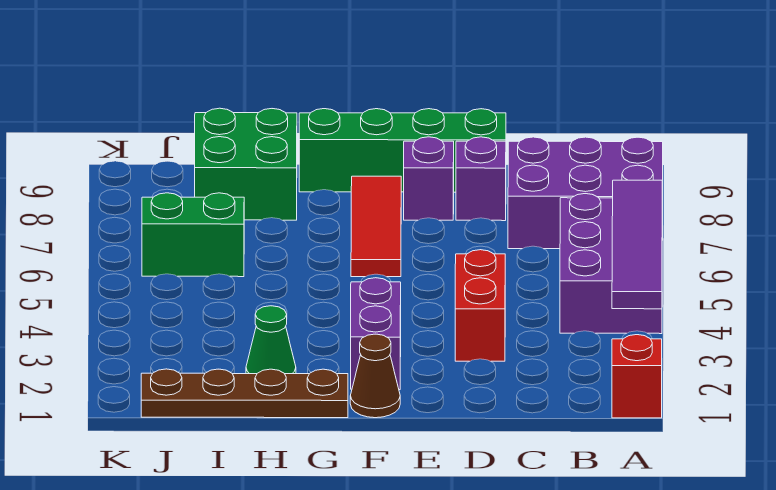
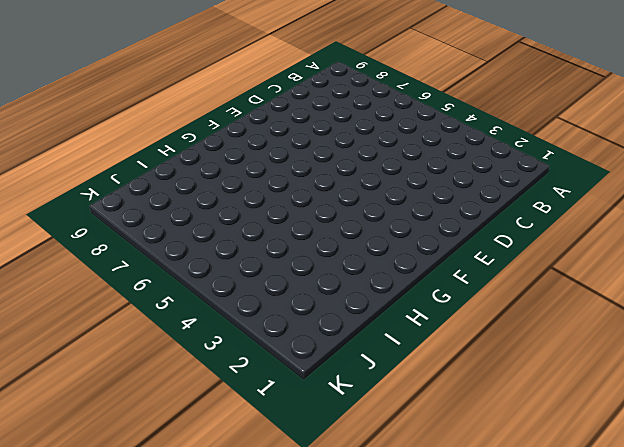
none -> red 1x1 brick [612,335,662,418]
none -> purple 2x3 brick [560,194,662,334]
none -> purple 2x3 brick [508,137,663,249]

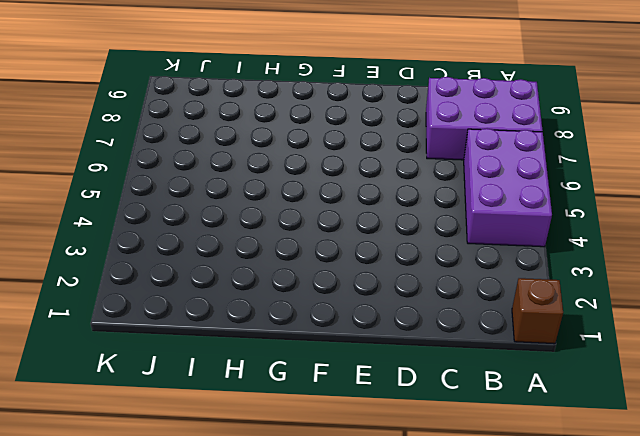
brown 1x1 brick [512,278,563,344] -> red 1x1 brick [612,335,662,418]
none -> red 1x2 brick [455,250,505,361]
none -> purple 1x1 brick [456,137,506,221]
none -> green 1x4 brick [299,109,506,192]

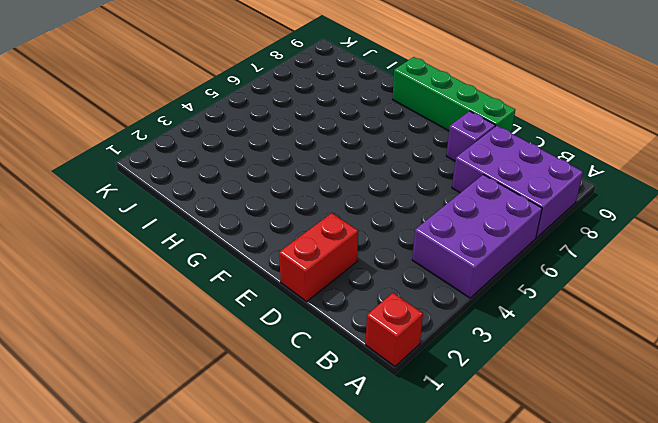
red 1x2 brick [279,213,358,302] -> red 1x2 brick moved to [455,250,505,361]
none -> purple 1x1 brick [404,137,454,220]
none -> brown 1x1 cone [350,334,400,418]
none -> purple 1x2 brick [351,278,401,390]

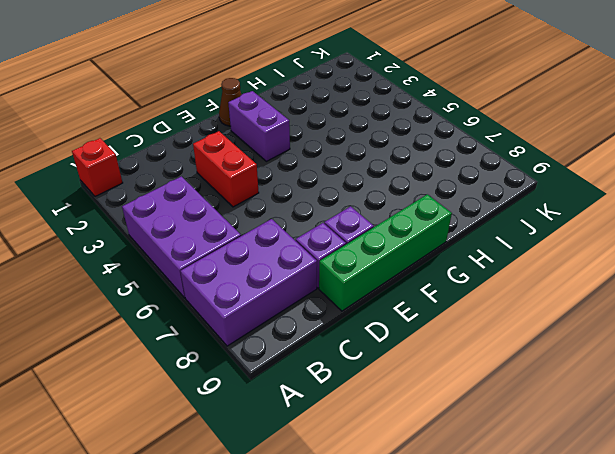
none -> red 1x3 tile [351,176,401,277]
none -> brown 1x4 plate [141,369,348,418]
none -> green 1x1 cone [246,306,296,374]

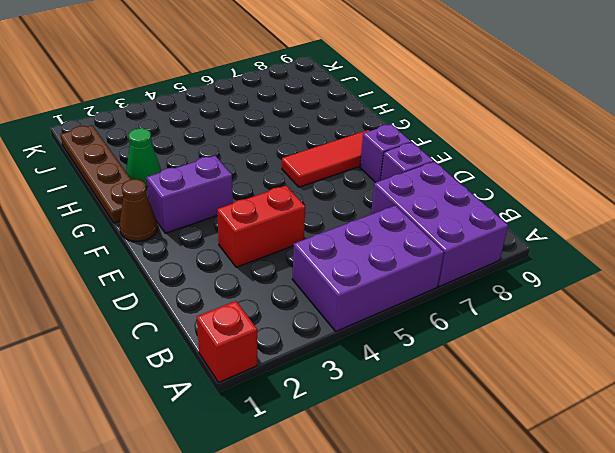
none -> green 1x4 brick [299,109,506,192]
none -> green 2x2 brick [195,108,297,220]
none -> green 1x2 brick [142,193,244,277]

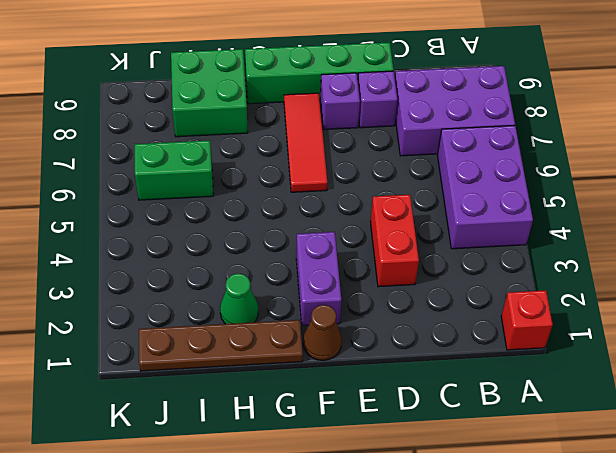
none -> purple 1x4 tile [612,180,662,309]

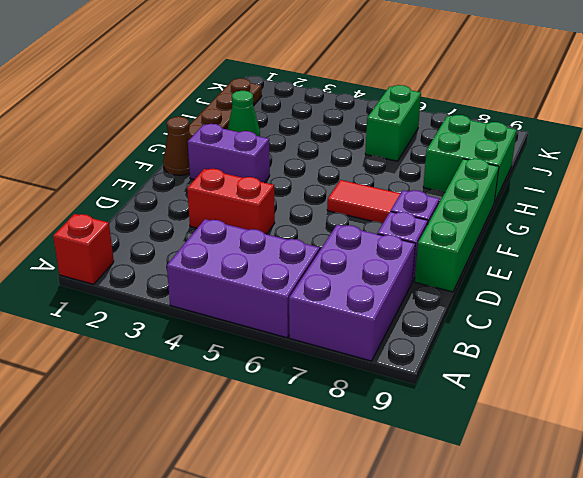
none -> purple 1x4 tile [612,180,662,309]

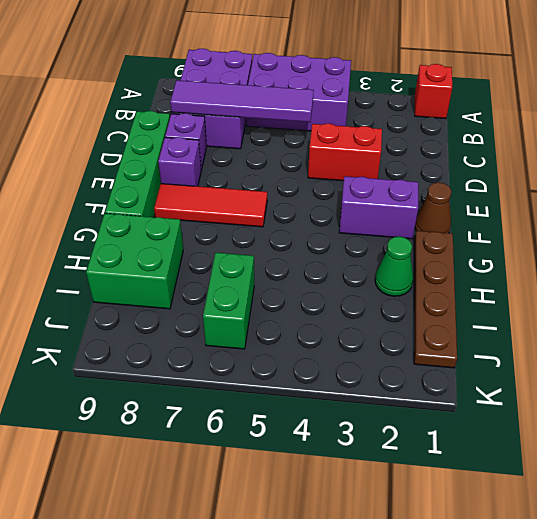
purple 1x4 tile [170,80,314,122] -> purple 1x4 tile moved to [612,180,662,309]

